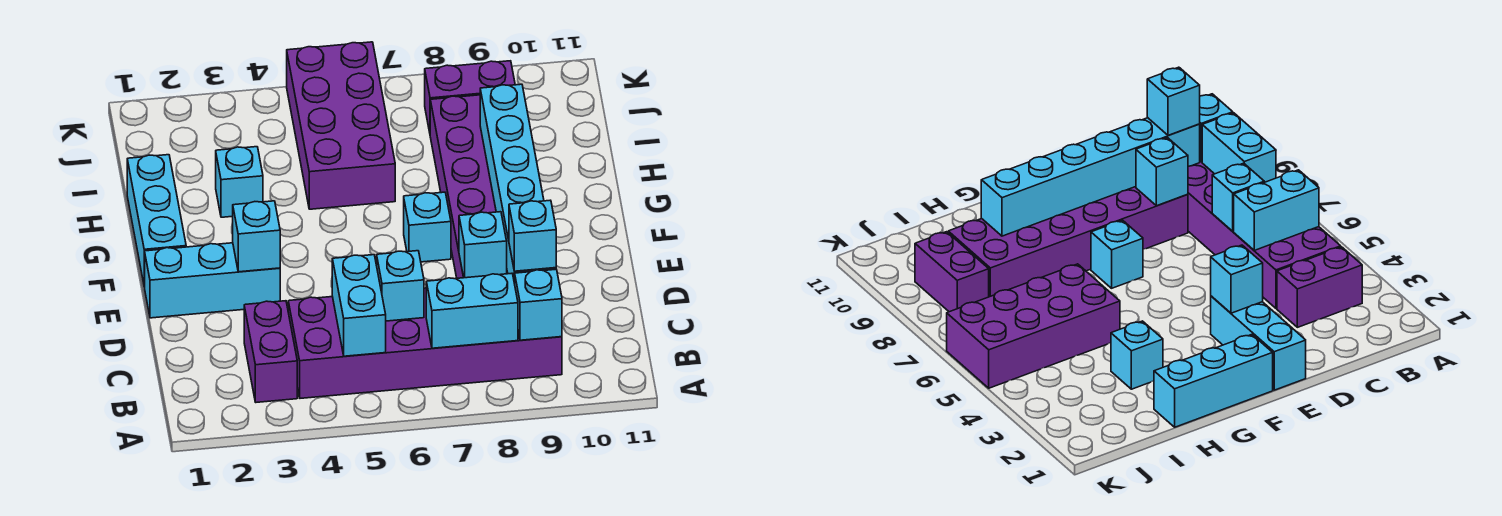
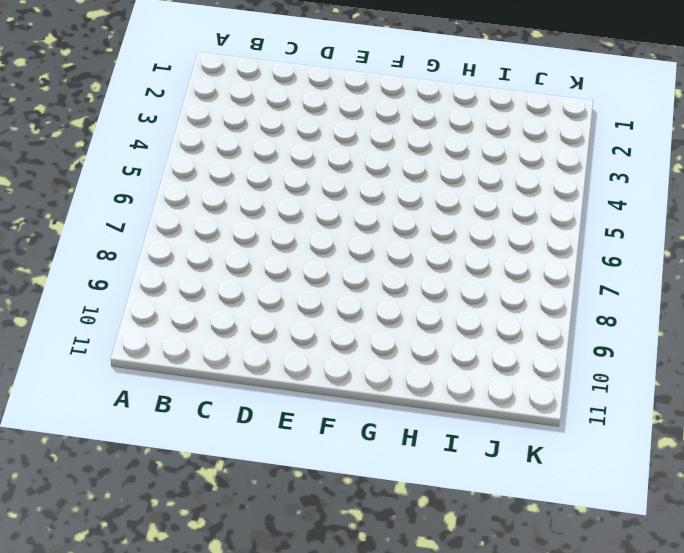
none -> purple 1x2 brick [244,301,297,402]
none -> purple 2x6 brick [288,288,562,398]
none -> purple 2x6 brick [430,95,508,278]

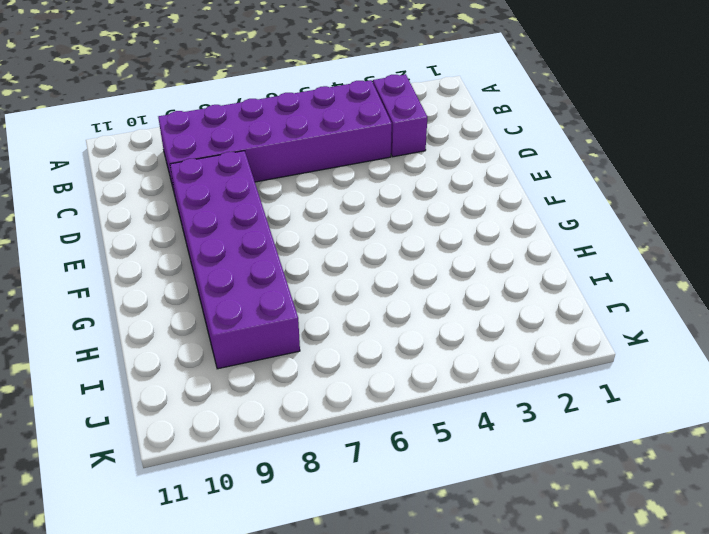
none -> cyan 1x3 brick [145,243,280,318]
none -> cyan 1x3 brick [127,155,186,287]
none -> cyan 1x1 brick [404,192,451,262]

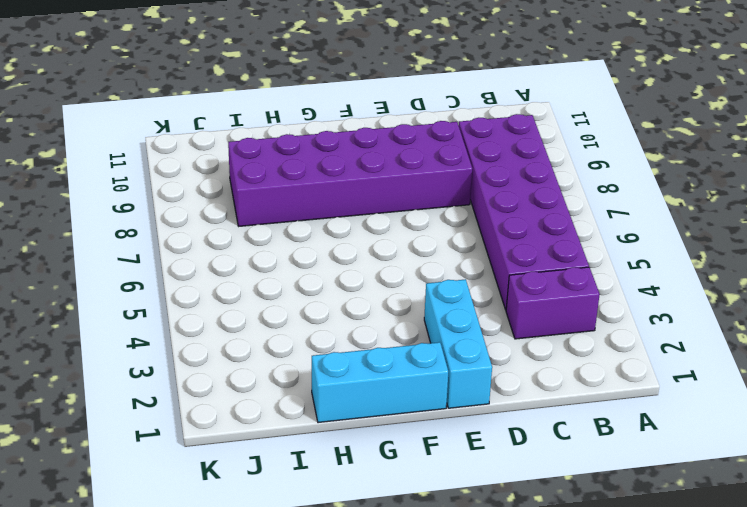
none -> cyan 1x1 brick [404,192,451,262]
none -> cyan 1x1 brick [216,147,263,217]
none -> purple 2x4 brick [287,42,395,209]

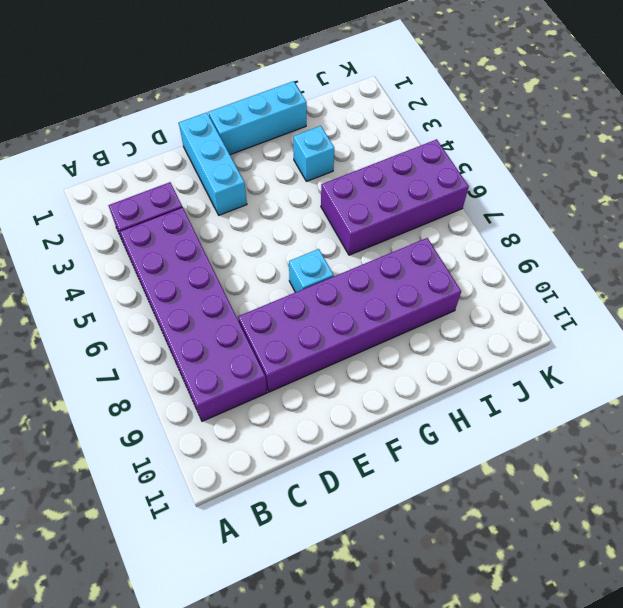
none -> purple 1x2 brick [425,61,515,132]
none -> cyan 1x2 brick [332,255,386,356]
none -> cyan 1x2 brick [426,273,518,348]

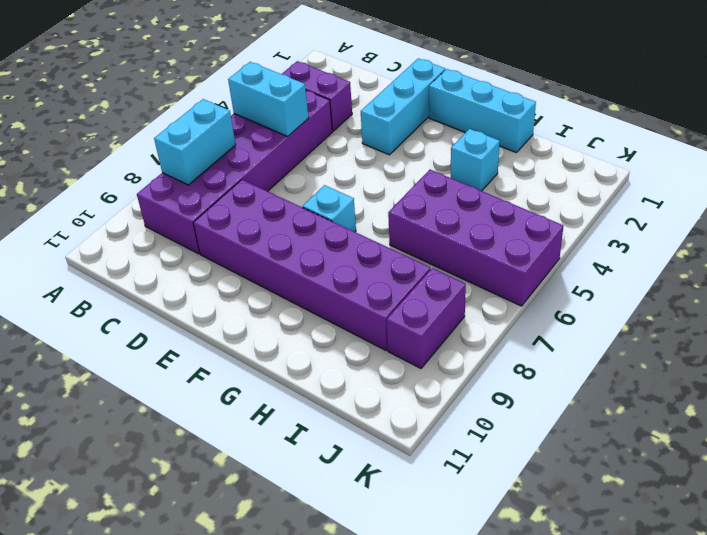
none -> cyan 1x1 brick [515,269,562,340]
none -> cyan 1x1 brick [377,251,424,321]
none -> cyan 1x6 brick [480,84,556,284]

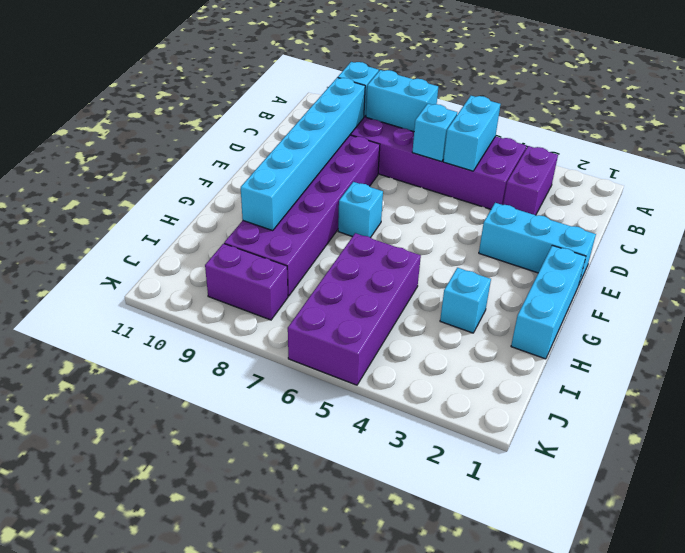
none -> cyan 1x1 brick [459,212,507,278]
none -> cyan 1x1 brick [233,201,280,272]
none -> cyan 1x1 brick [509,200,556,271]

